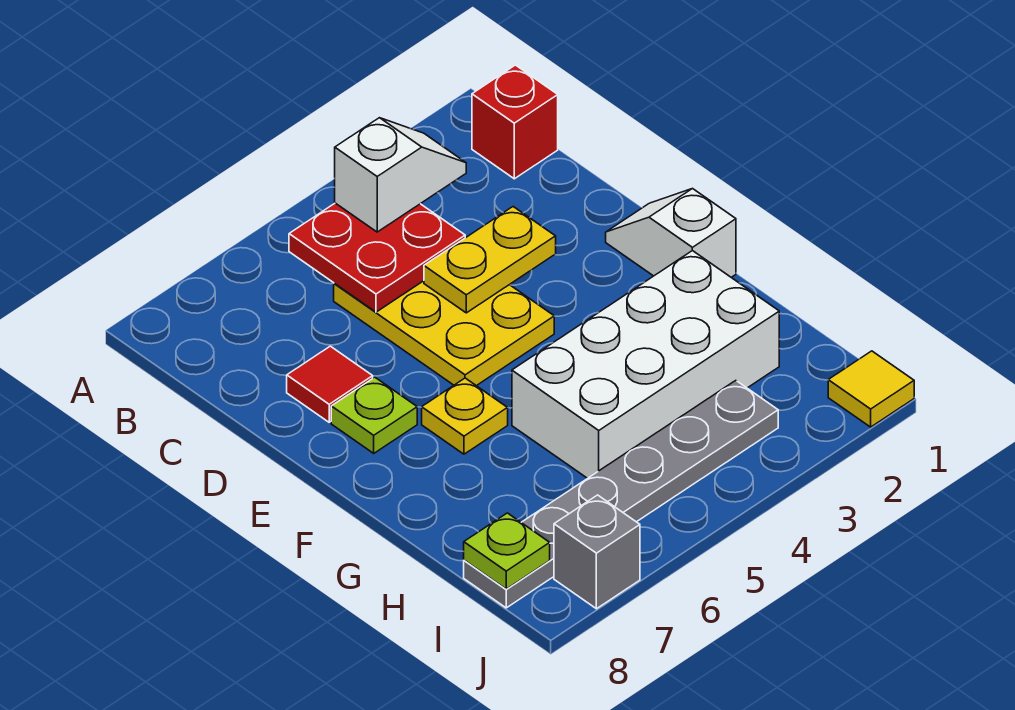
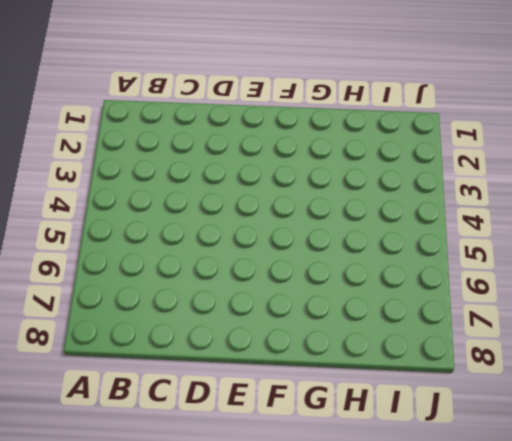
none -> red 1x1 brick [472,65,558,179]
none -> yellow 2x3 plate [334,281,554,386]
none -> red 1x1 tile [287,346,373,422]

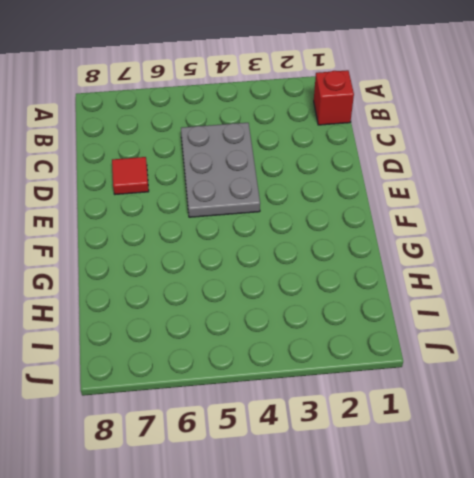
grey 2x3 plate [181,123,260,217] -> yellow 2x3 plate [334,281,554,386]
none -> white 1x2 slope [606,189,736,277]
none -> lime 1x1 plate [331,377,417,453]
none -> yellow 1x1 plate [422,378,508,454]

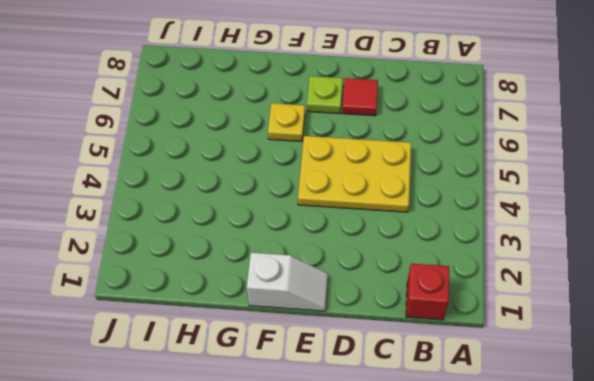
none -> white 2x4 brick [512,251,779,478]
none -> grey 1x6 plate [464,381,778,608]
none -> yellow 1x1 tile [828,351,914,427]

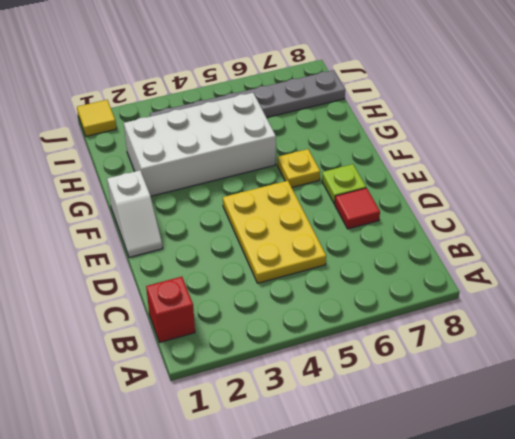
none -> grey 1x1 brick [554,495,640,609]
none -> red 2x2 plate [289,203,465,312]
none -> yellow 1x2 plate [424,207,556,313]

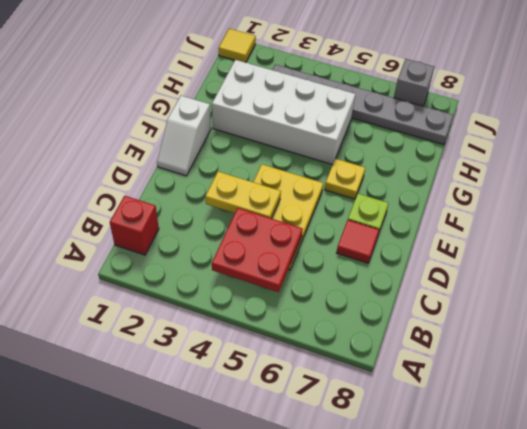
none -> lime 1x1 plate [464,513,550,589]
none -> white 1x2 slope [335,118,466,232]

